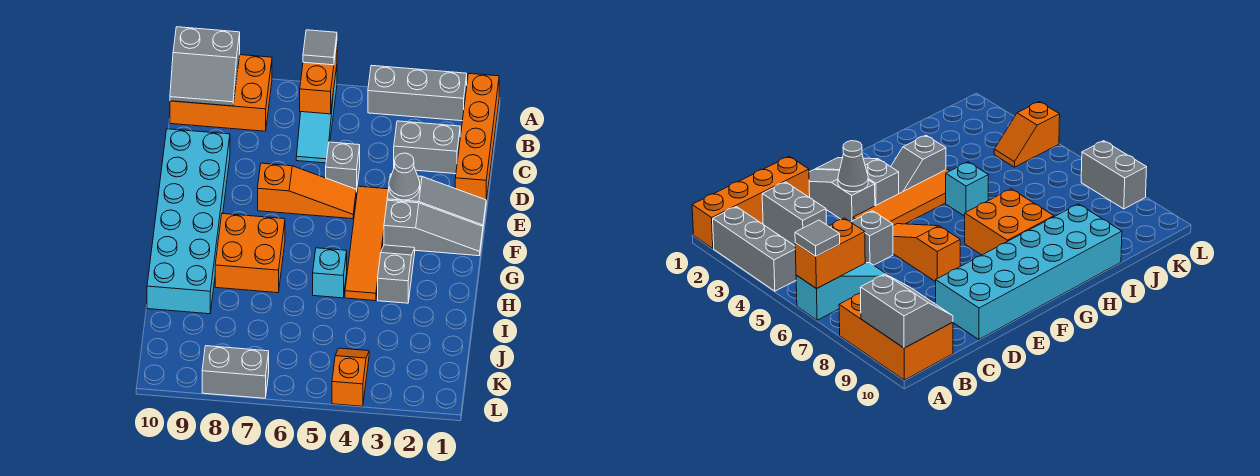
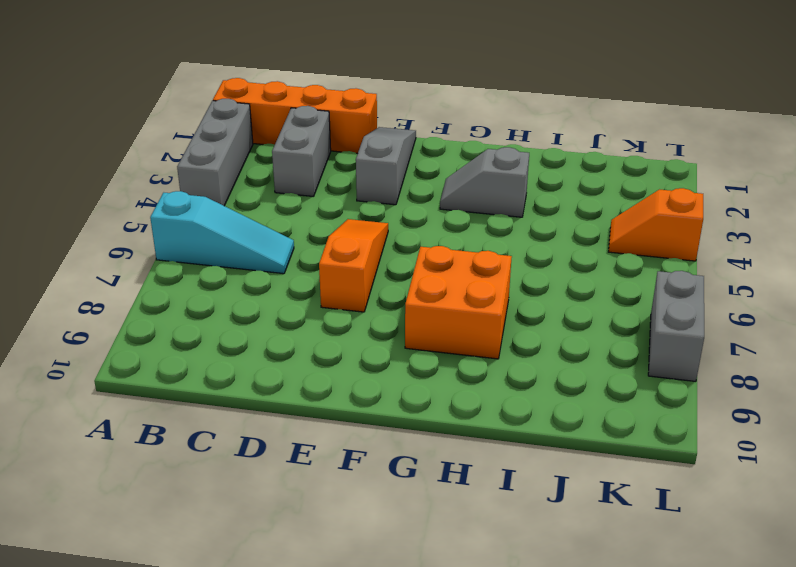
none -> orange 2x3 brick [170,55,272,131]
none -> grey 1x1 brick [326,142,360,192]
none -> cyan 2x6 brick [147,129,230,314]

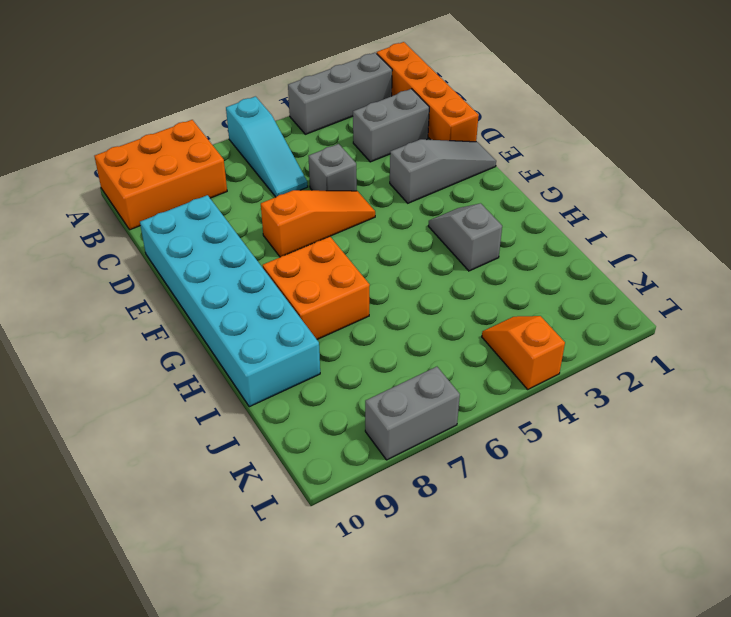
none -> orange 1x4 tile [345,186,388,301]
none -> grey 1x3 slope [384,200,483,256]
none -> cyan 1x1 brick [313,248,347,298]

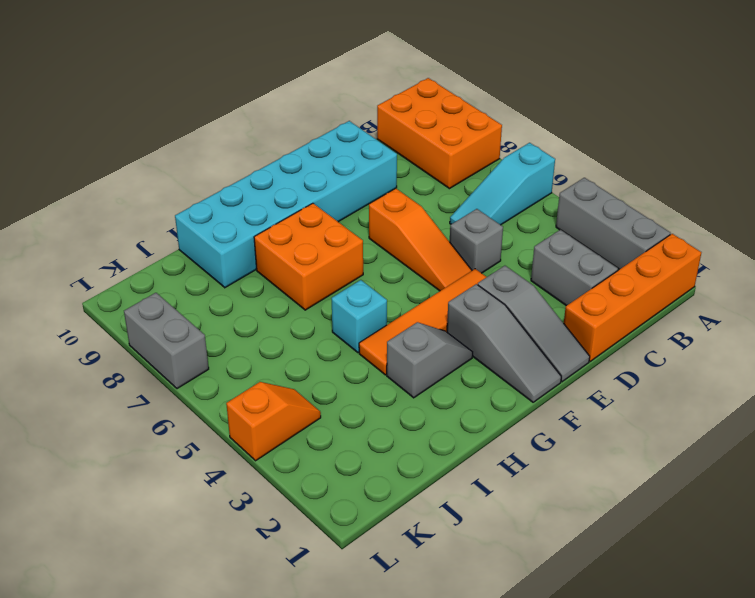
none -> orange 1x2 brick [300,44,337,114]
none -> grey 2x2 slope [170,27,240,106]
none -> grey 1x1 cone [389,153,420,200]

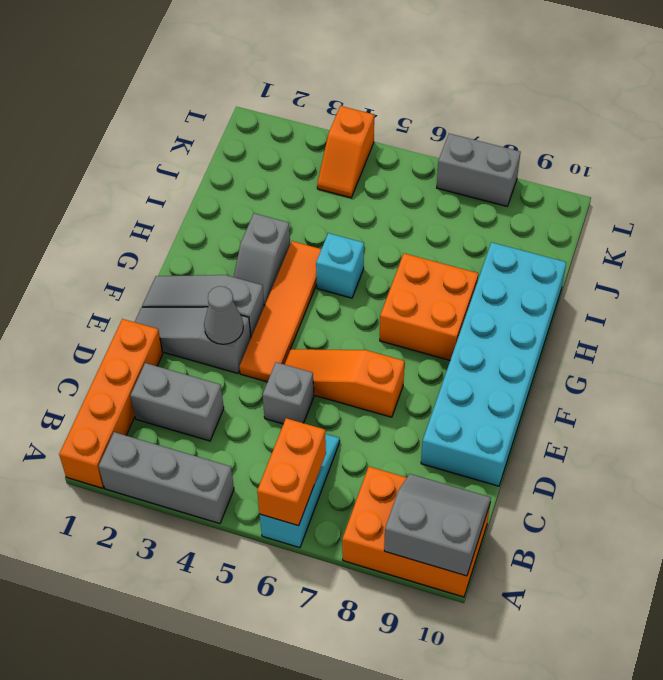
none -> grey 1x1 tile [303,30,337,65]

